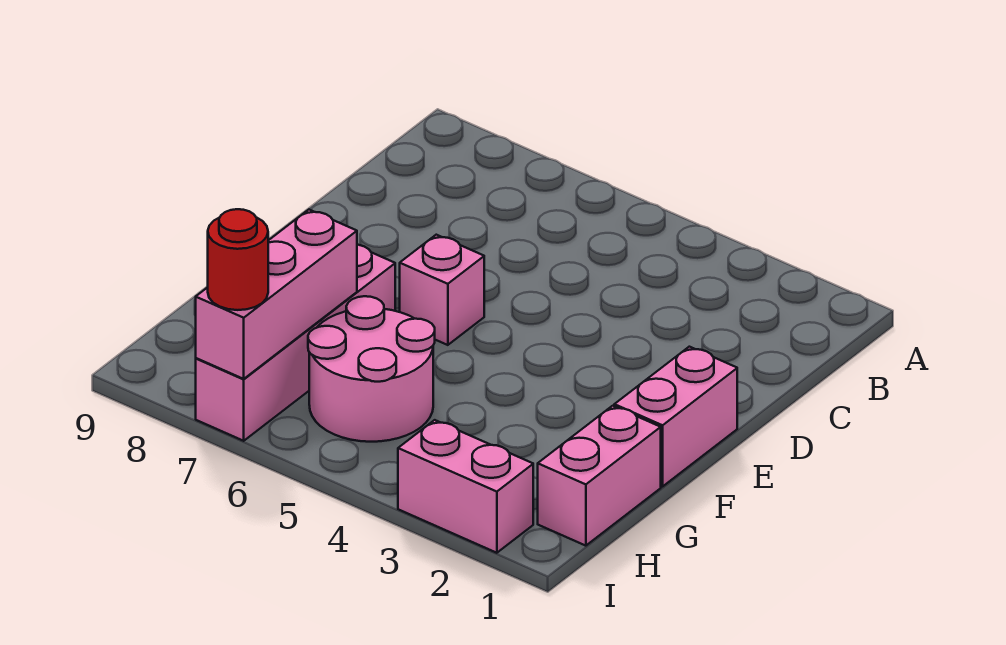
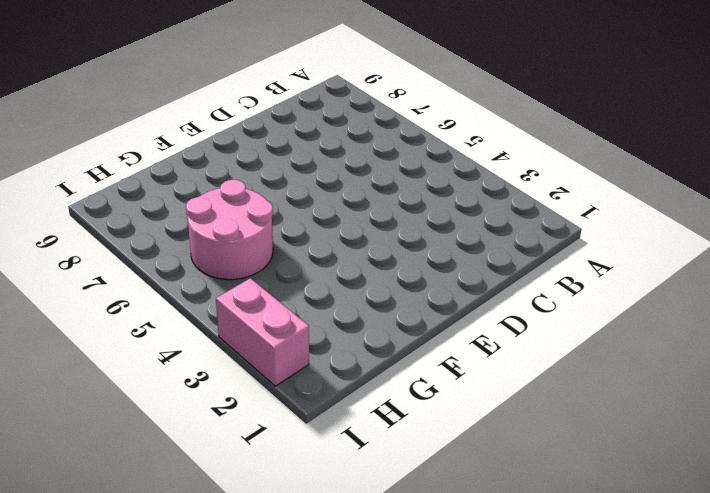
none -> pink 1x2 brick [614,347,737,487]
none -> pink 1x1 brick [400,235,484,345]

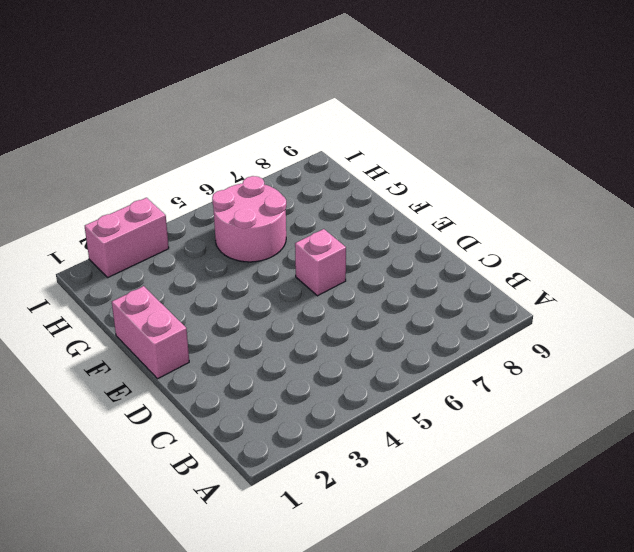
none -> pink 1x4 brick [196,245,395,441]
none -> pink 1x2 brick [538,406,661,546]

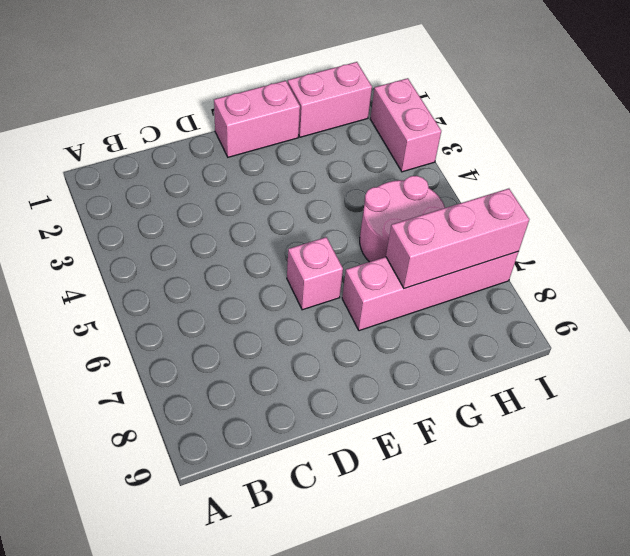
none -> red 1x1 round brick [208,209,268,310]

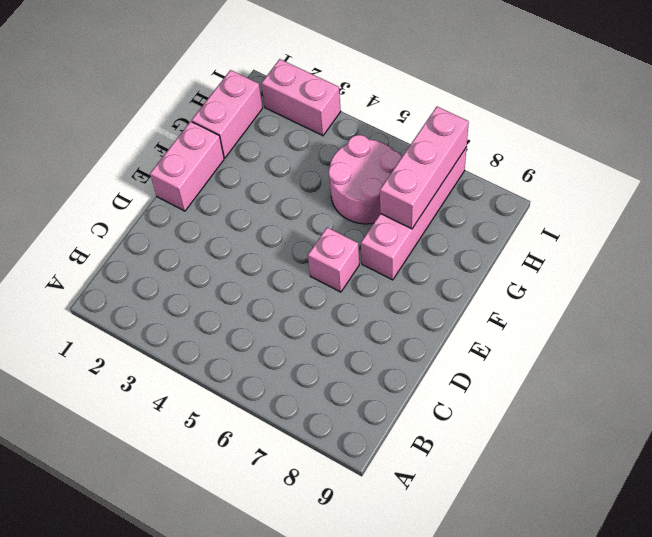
none -> red 1x1 round brick [208,209,268,310]

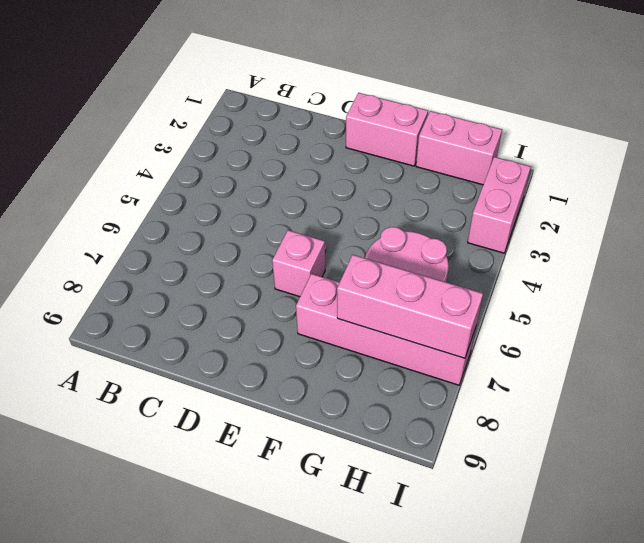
none -> red 1x1 round brick [208,209,268,310]

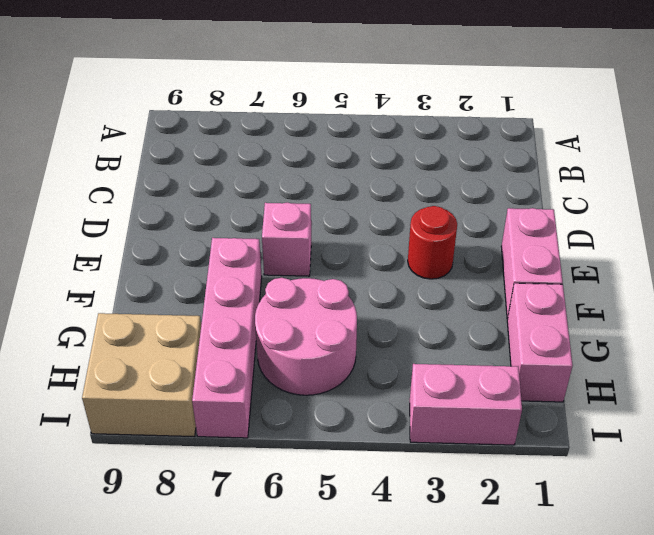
red 1x1 round brick [408,206,457,279] -> red 1x1 round brick moved to [208,209,268,310]
tan 2x2 brick [82,313,201,437] -> none
none -> pink 1x3 brick [196,210,357,379]

